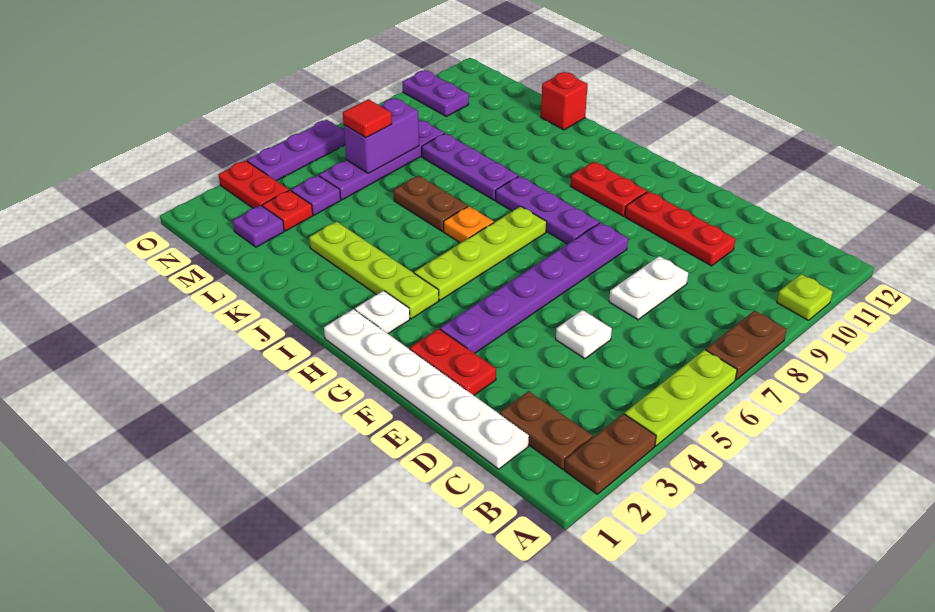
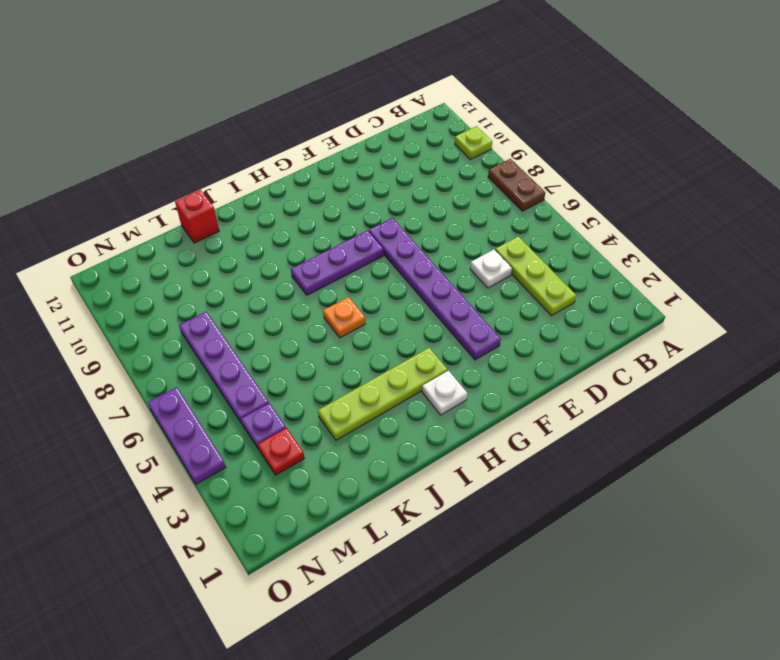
lime 1x3 plate [495,236,576,316] -> lime 1x3 plate moved to [625,350,737,446]
none -> brown 1x2 plate [565,414,656,494]
none -> brown 1x2 plate [500,391,592,469]
none -> white 1x6 plate [324,309,529,469]

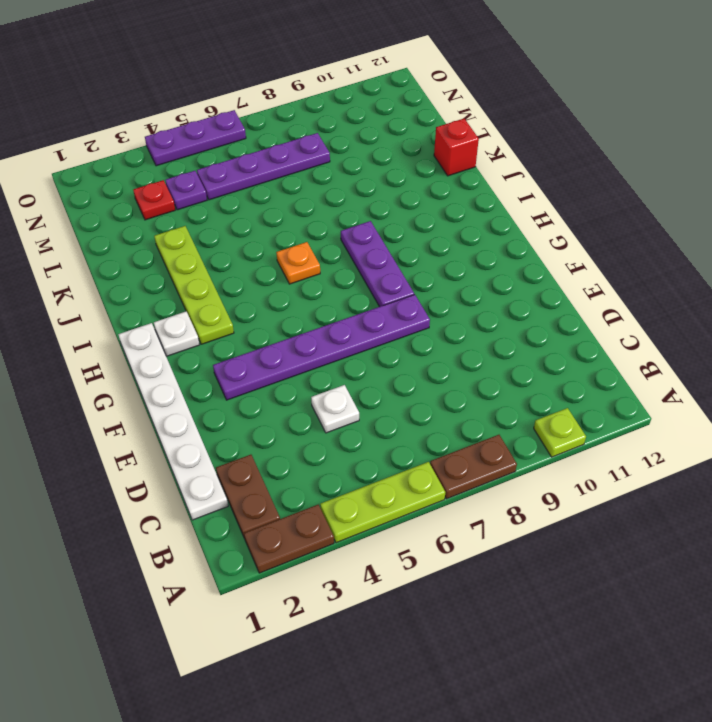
none -> white 1x2 plate [609,256,688,320]
none -> red 1x3 plate [625,191,735,266]
none -> red 1x2 plate [410,329,496,395]

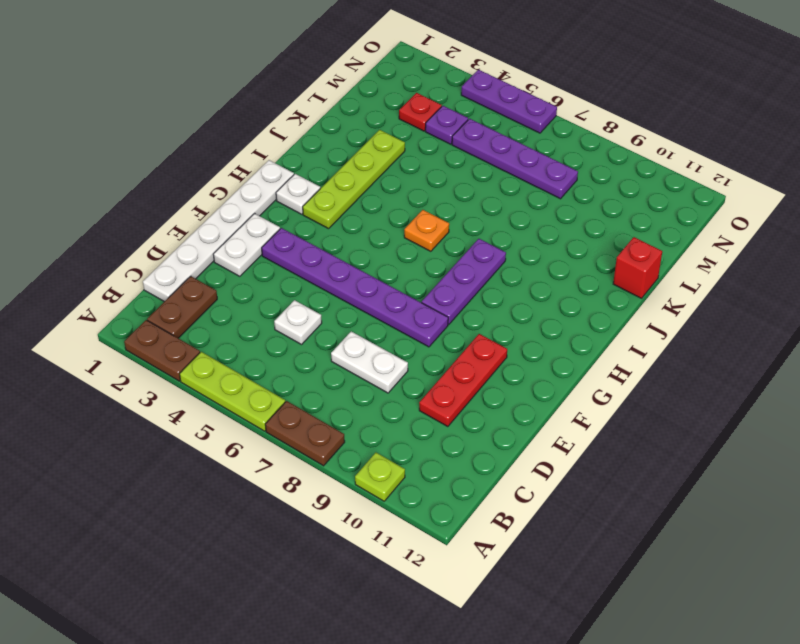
white 1x2 plate [213,214,280,276] -> red 1x2 plate [410,329,496,395]
none -> red 1x2 plate [571,162,647,216]
none -> lime 1x4 plate [414,206,547,300]
none -> brown 1x2 plate [393,176,468,231]

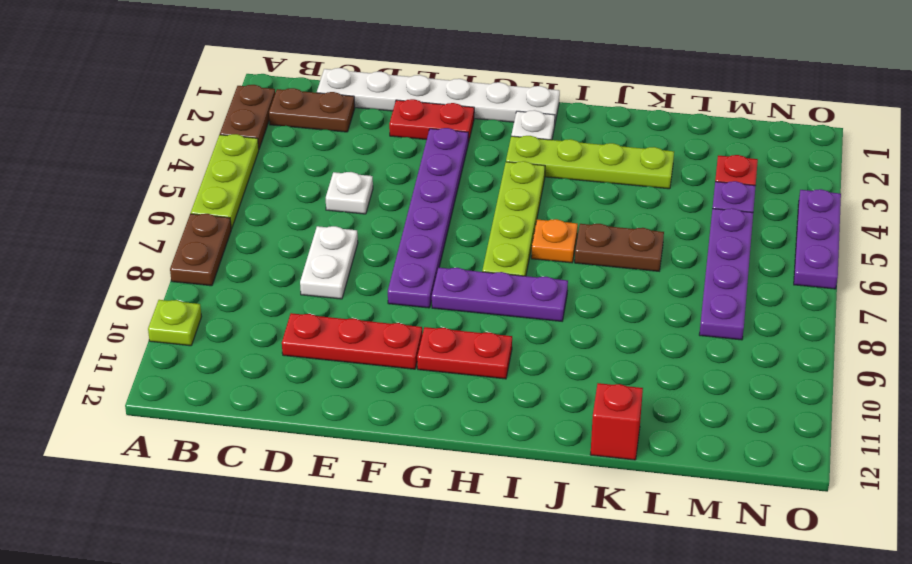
none -> purple 1x3 plate [422,133,518,200]
none -> purple 1x1 plate [233,206,284,247]
none -> red 1x2 plate [218,161,289,208]

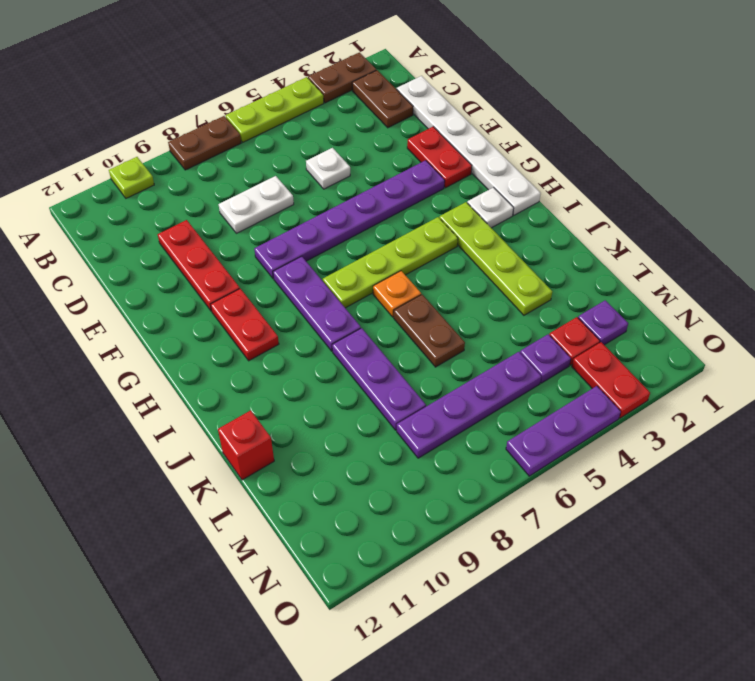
none -> purple 1x2 plate [402,70,469,116]
none -> purple 1x2 brick [344,98,419,173]
none -> red 1x1 tile [343,99,392,138]

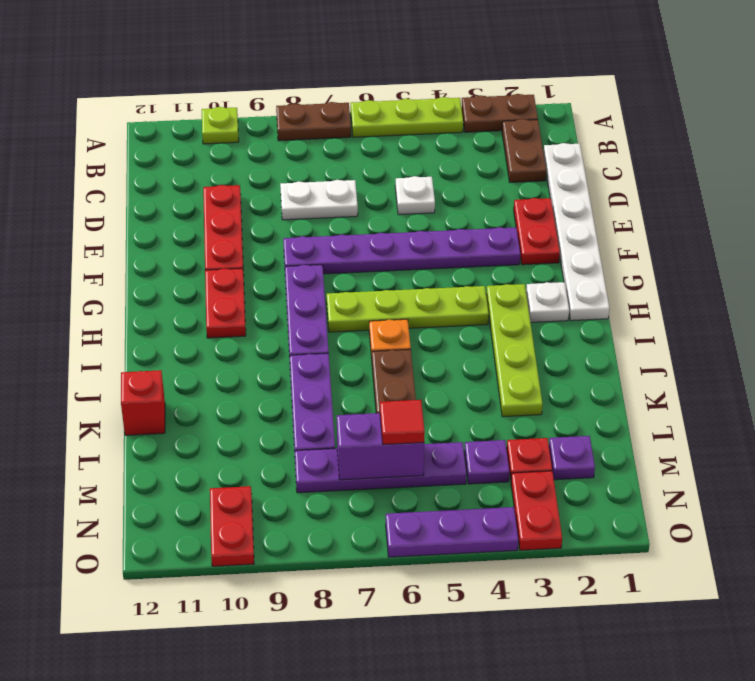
red 1x2 plate [210,486,254,566] -> purple 1x2 plate [402,70,469,116]

